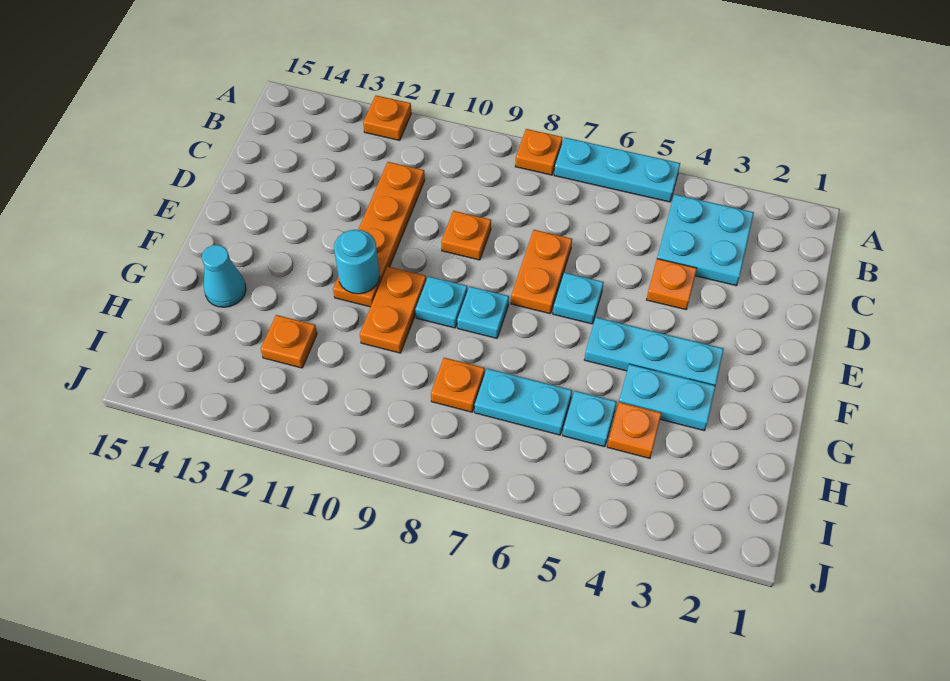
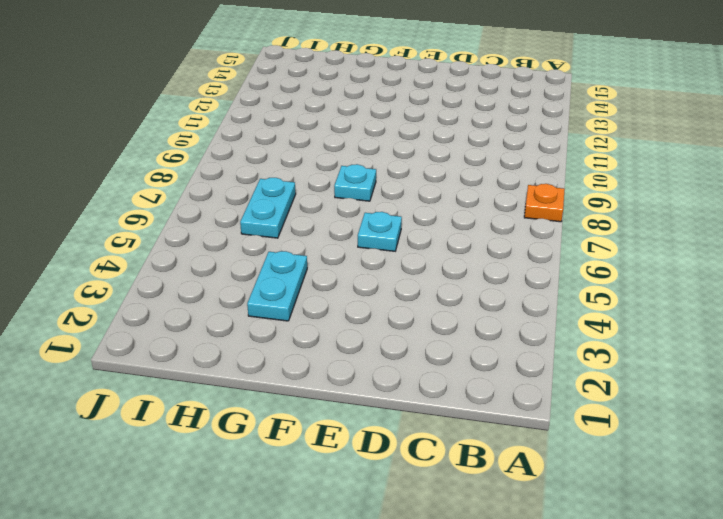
none -> cyan 1x3 plate [554,138,680,202]
none -> orange 1x1 plate [363,96,411,140]
none -> cyan 2x2 plate [657,194,754,286]

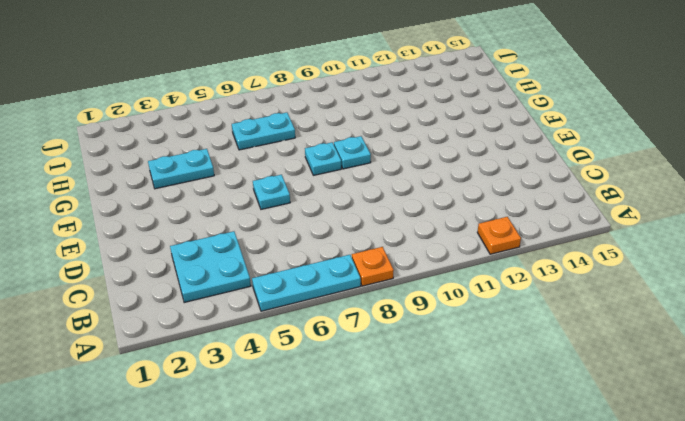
none -> orange 1x4 plate [333,162,425,307]
none -> orange 1x1 plate [647,259,697,310]
none -> orange 1x2 plate [511,230,572,314]

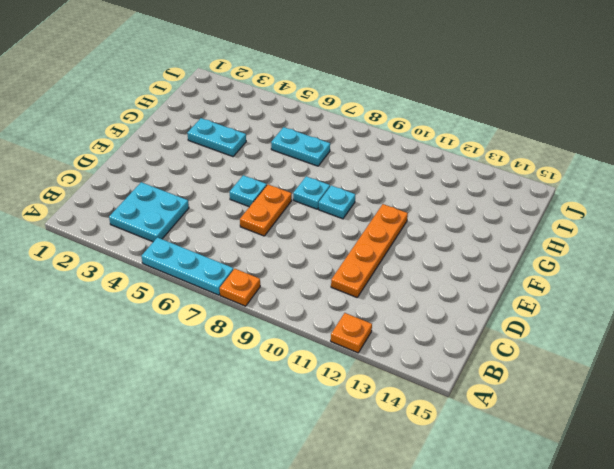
none -> orange 1x1 plate [647,259,697,310]
none -> orange 1x1 plate [441,211,491,260]
none -> cyan 1x3 plate [584,317,724,386]

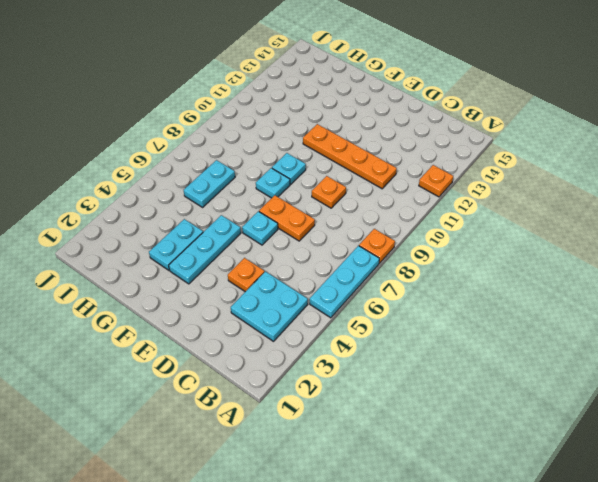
none -> orange 1x2 plate [360,266,426,353]
none -> cyan 1x1 cone [202,245,246,307]
none -> orange 1x1 plate [607,402,661,458]

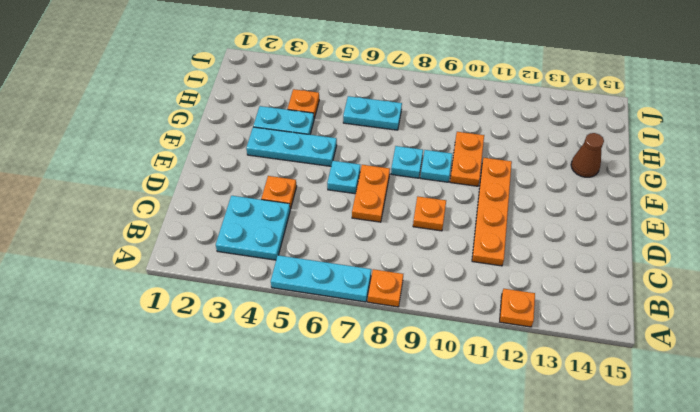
brown 1x1 cone [571,133,604,177] -> cyan 1x1 cone [202,245,246,307]
none -> cyan 1x1 plate [563,391,616,447]
none -> orange 1x1 plate [431,358,485,412]
none -> orange 1x1 plate [261,315,317,368]

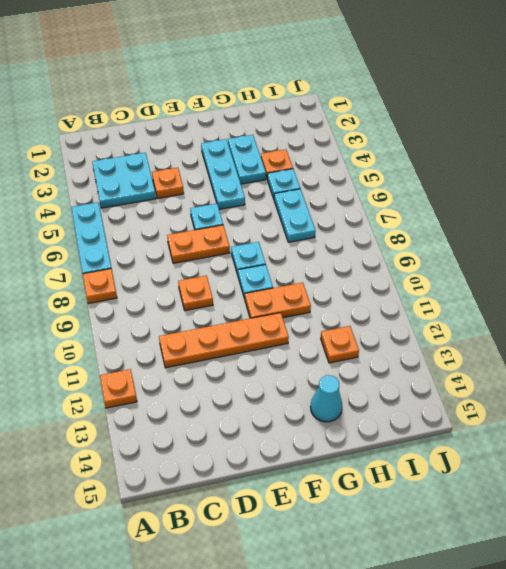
none -> orange 1x1 plate [431,358,485,412]
none -> cyan 1x1 round brick [334,230,380,294]

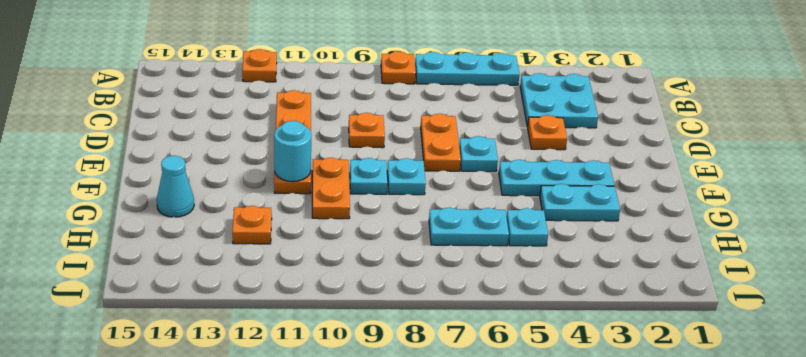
none -> orange 1x1 plate [607,402,661,458]
none -> orange 1x1 plate [431,358,485,412]

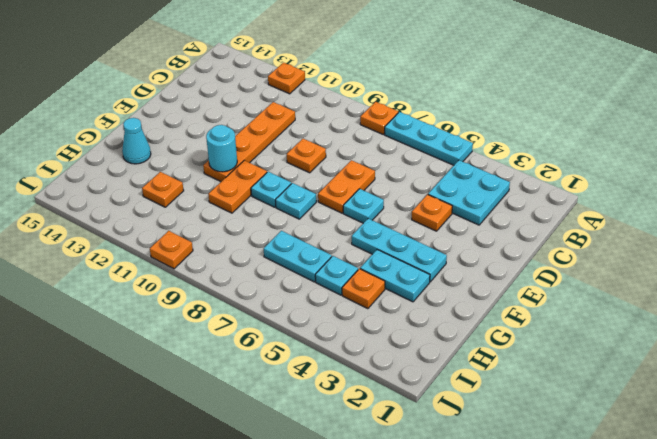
orange 1x1 plate [150,231,193,269] -> orange 1x1 plate moved to [431,358,485,412]

